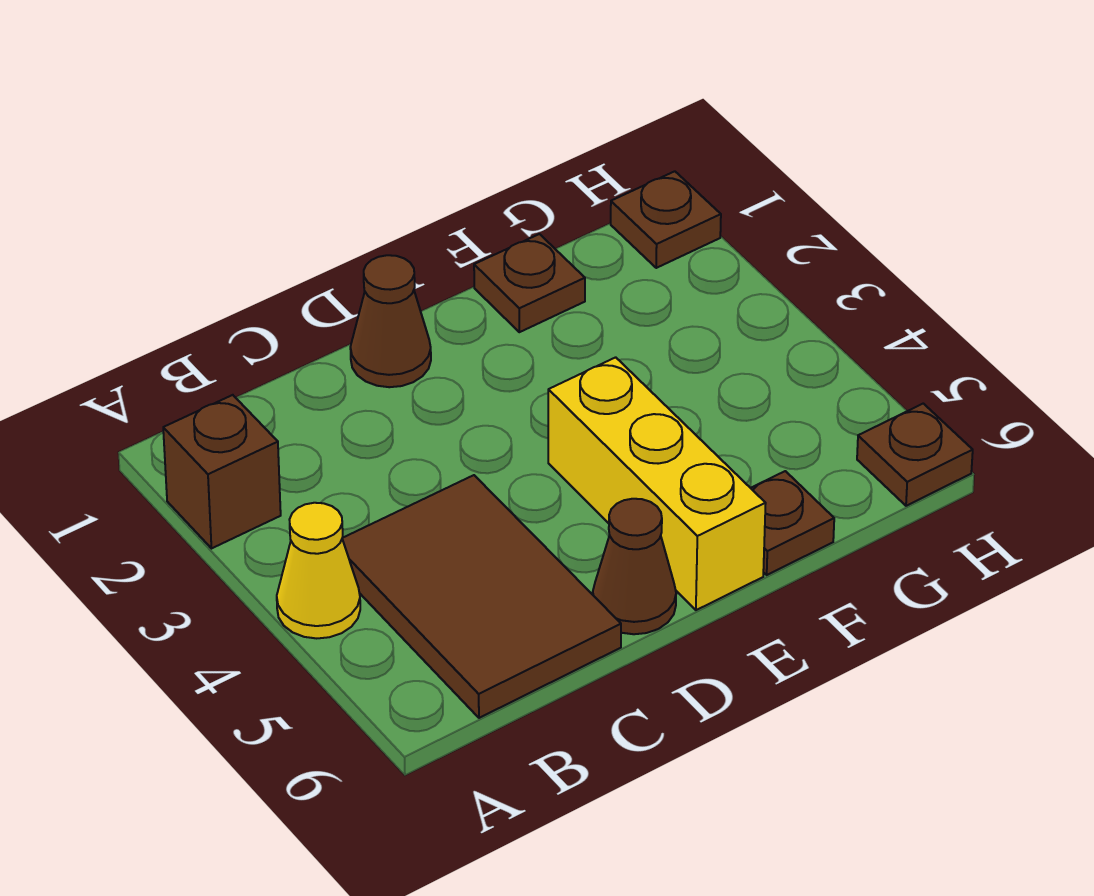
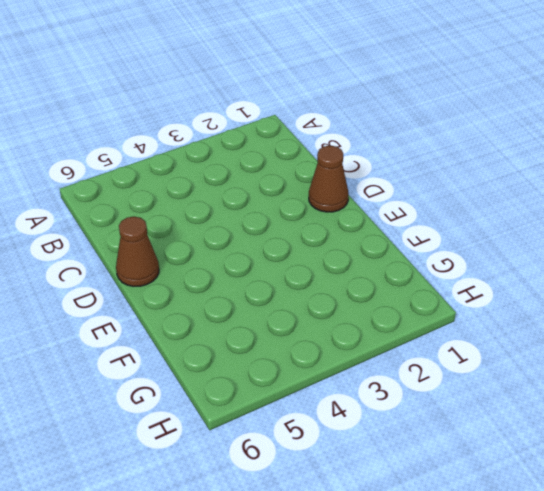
none -> brown 1x1 brick [163,395,281,548]
none -> yellow 1x1 cone [277,503,360,638]

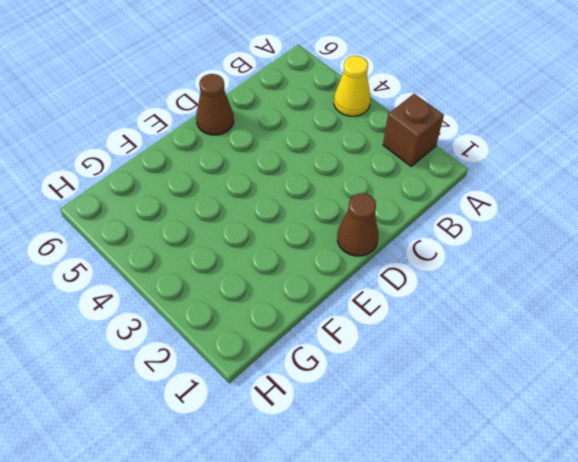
none -> brown 2x3 tile [342,475,621,718]
none -> yellow 1x3 brick [548,357,766,610]

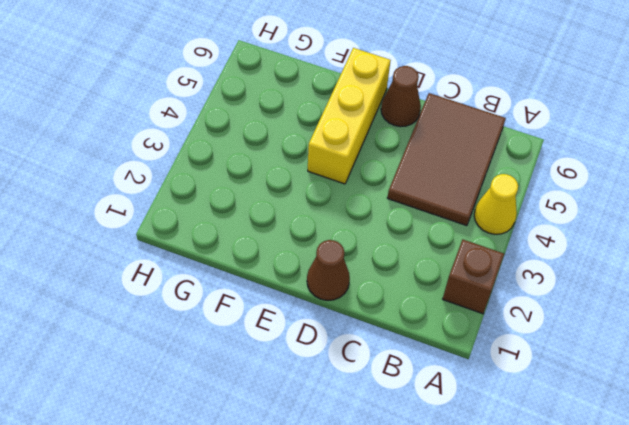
none -> brown 1x1 plate [474,234,585,332]
none -> brown 1x1 plate [751,471,834,575]

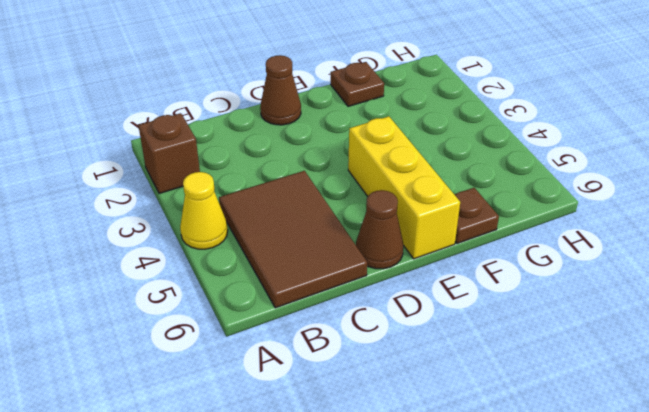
none -> brown 1x1 plate [611,171,721,268]
none -> brown 1x1 plate [857,404,973,506]

